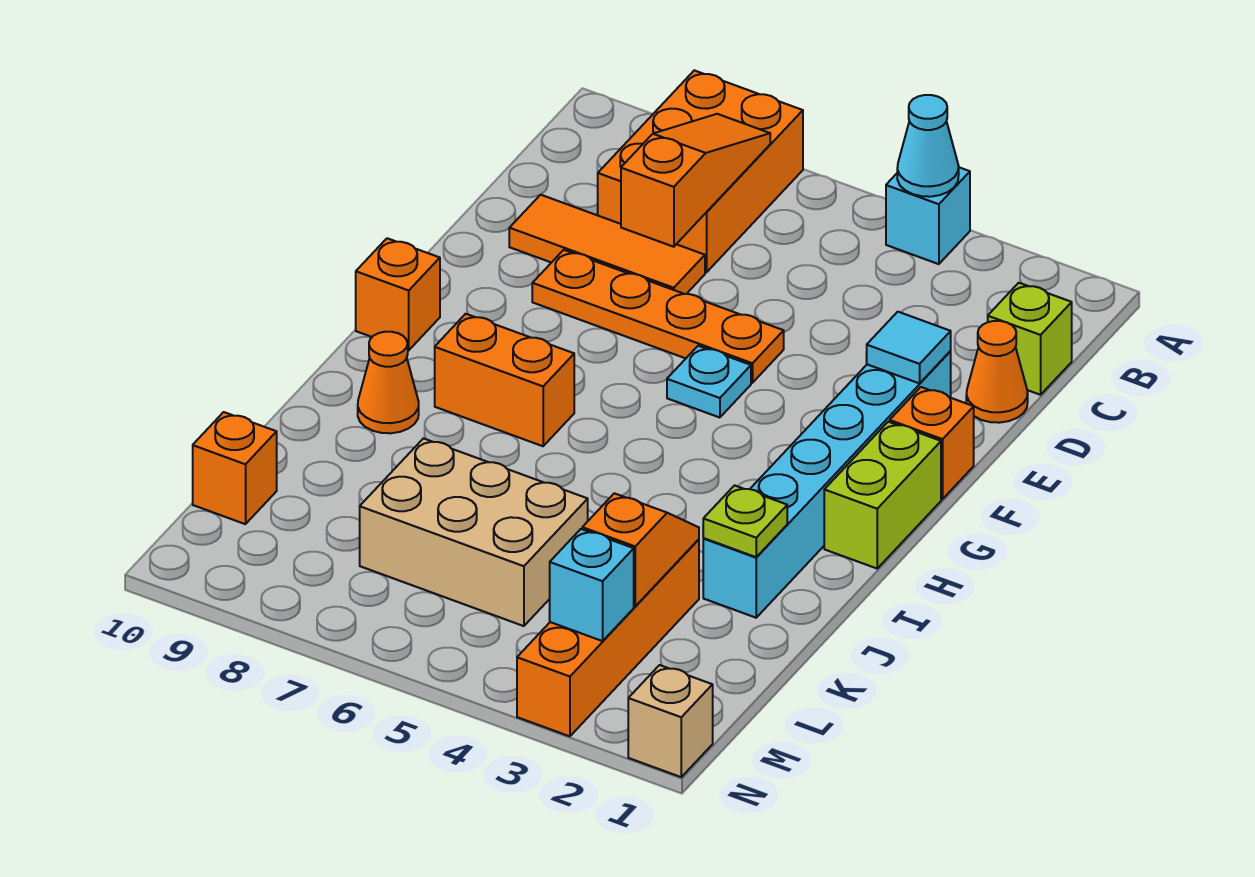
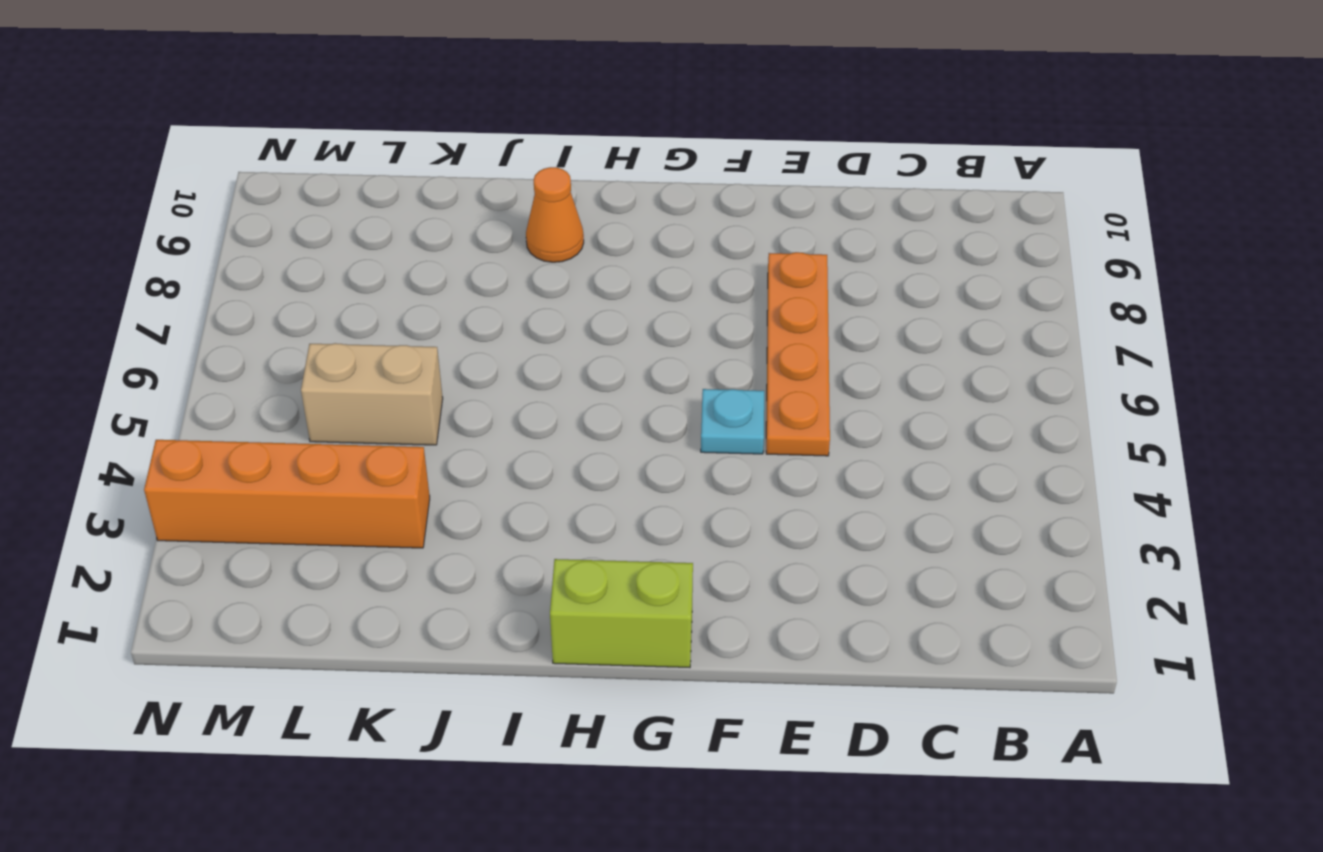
tan 1x2 brick [301,343,443,445] -> tan 2x3 brick [360,438,588,626]
none -> cyan 1x1 brick [886,167,970,264]
none -> orange 2x3 brick [598,70,803,273]
none -> lime 1x1 brick [988,283,1072,395]

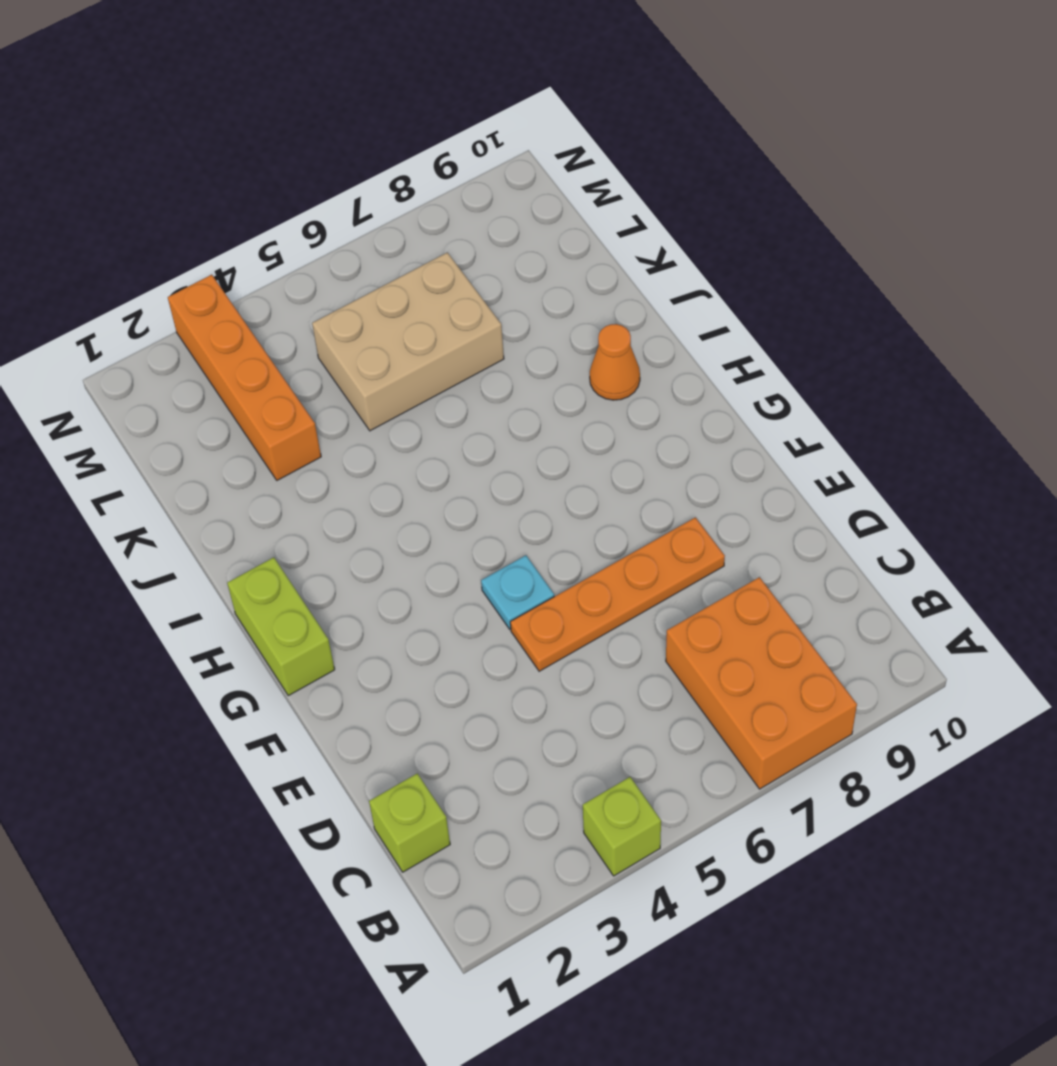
lime 1x1 brick [583,777,661,876] -> cyan 1x1 brick [886,167,970,264]
none -> orange 1x1 cone [966,321,1028,423]
none -> orange 1x3 tile [509,195,705,294]
none -> cyan 1x6 brick [703,351,951,618]

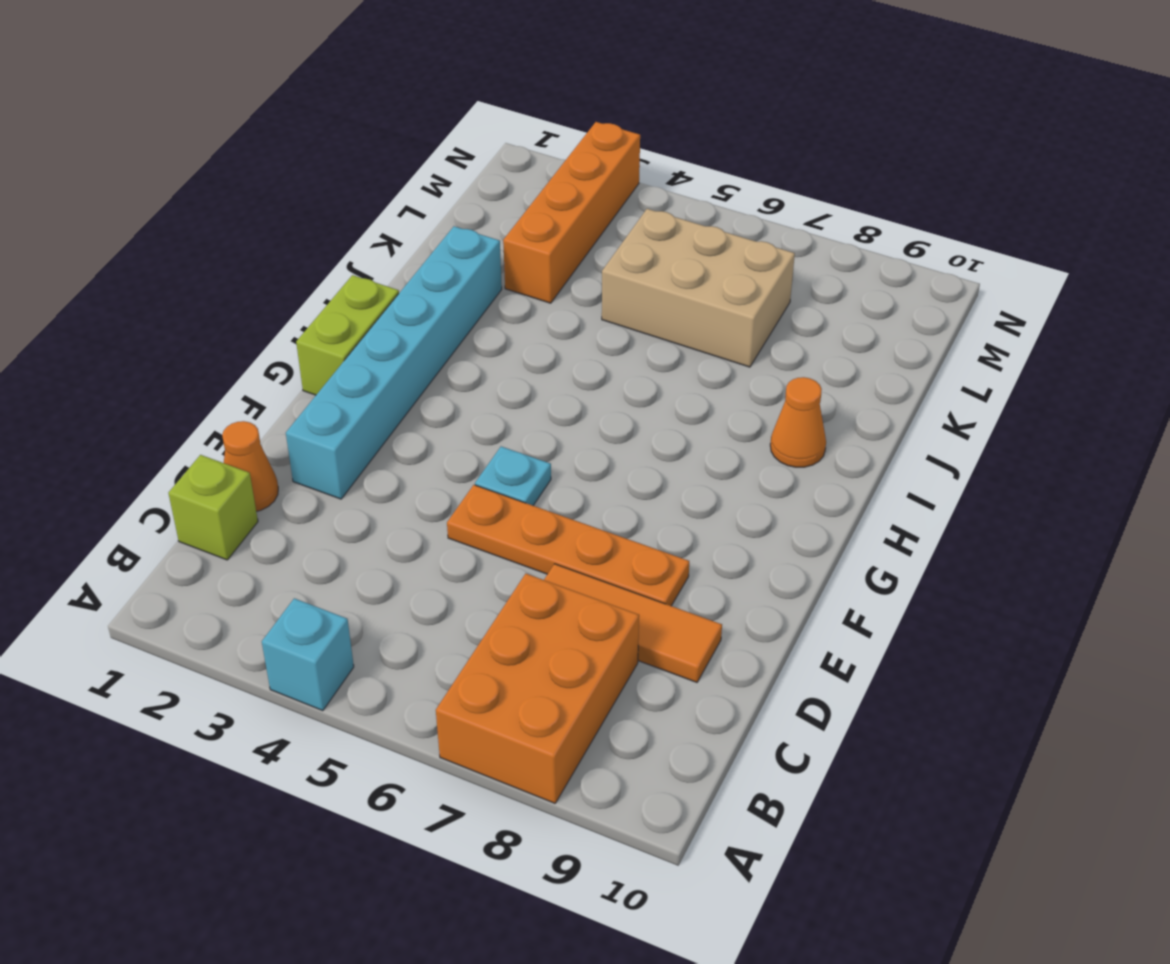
none -> orange 1x1 brick [890,387,974,499]
none -> orange 1x1 brick [356,238,440,350]
none -> orange 1x2 brick [435,314,574,446]

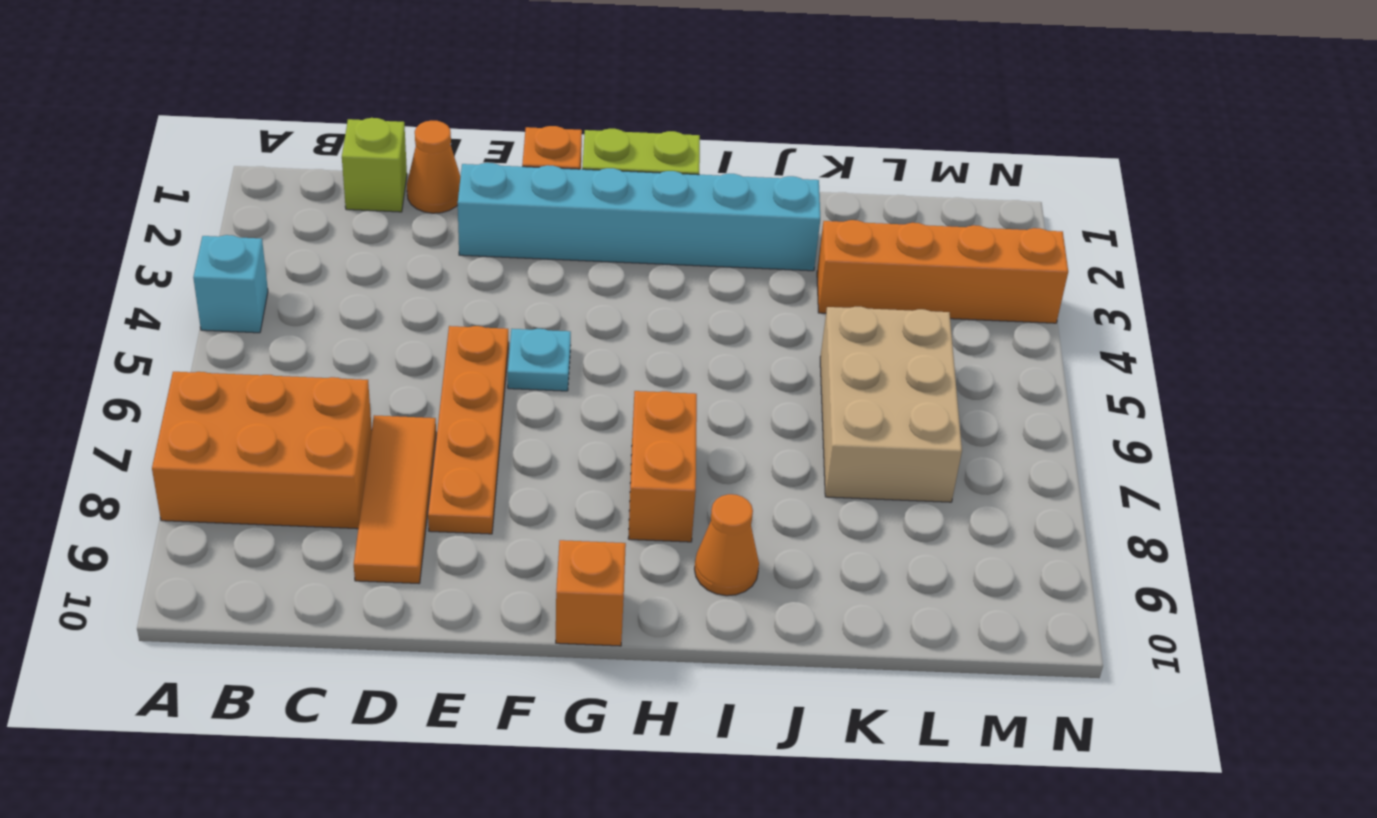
none -> orange 1x1 brick [193,412,277,524]
none -> tan 1x1 brick [628,665,713,777]
none -> cyan 1x1 cone [897,95,959,197]

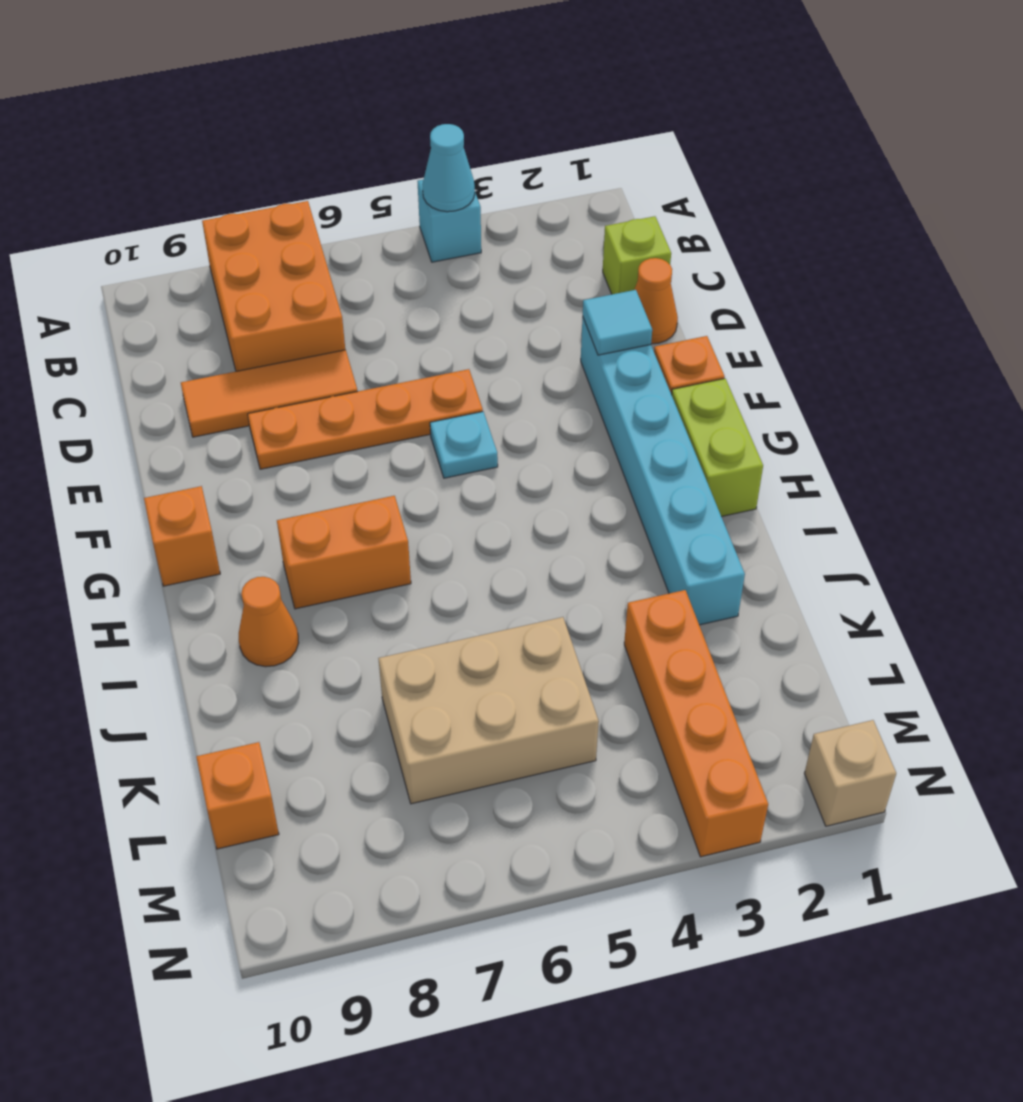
none -> orange 1x3 slope [621,114,770,247]
none -> lime 1x1 plate [703,485,787,557]
none -> orange 1x2 slope [582,493,699,606]

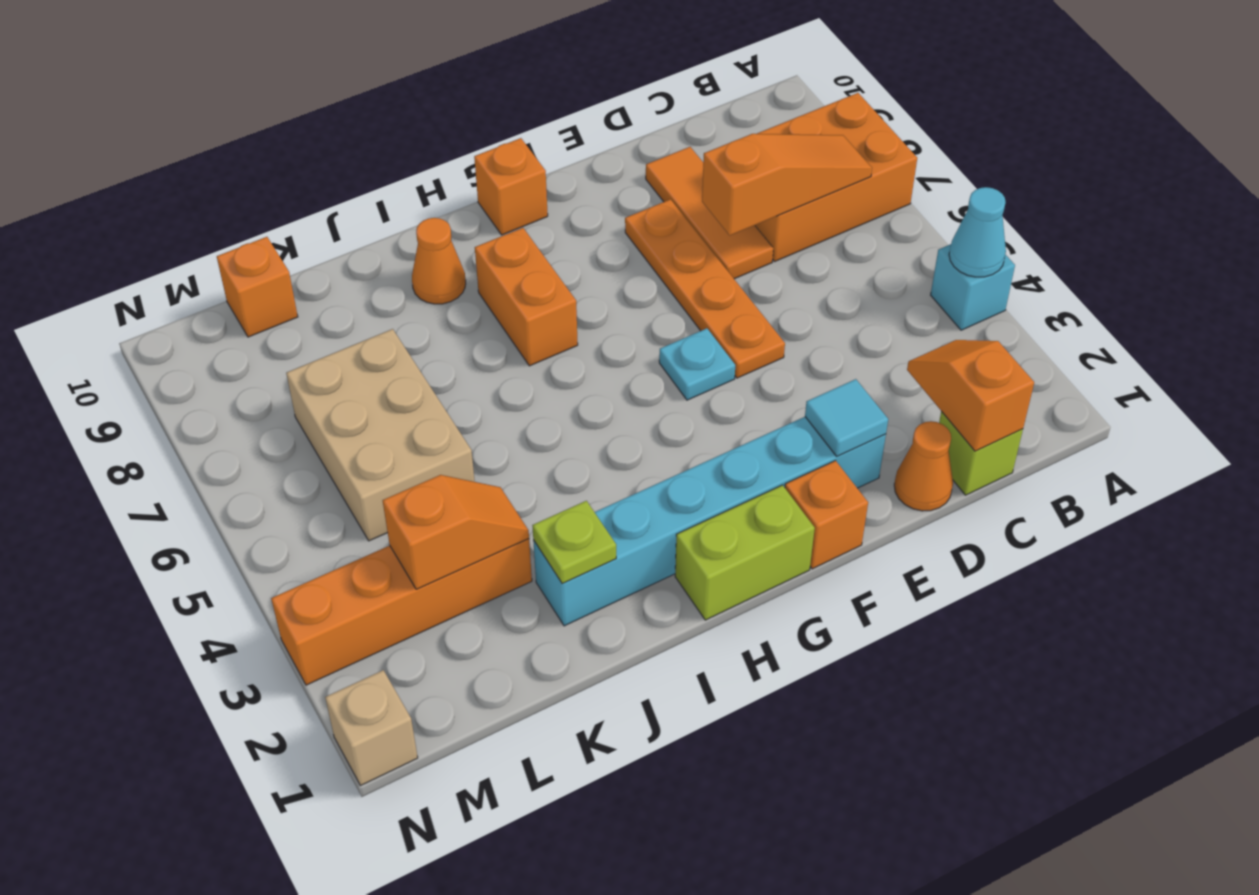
orange 1x2 slope [907,340,1034,451] -> none
none -> cyan 1x1 brick [550,529,634,641]

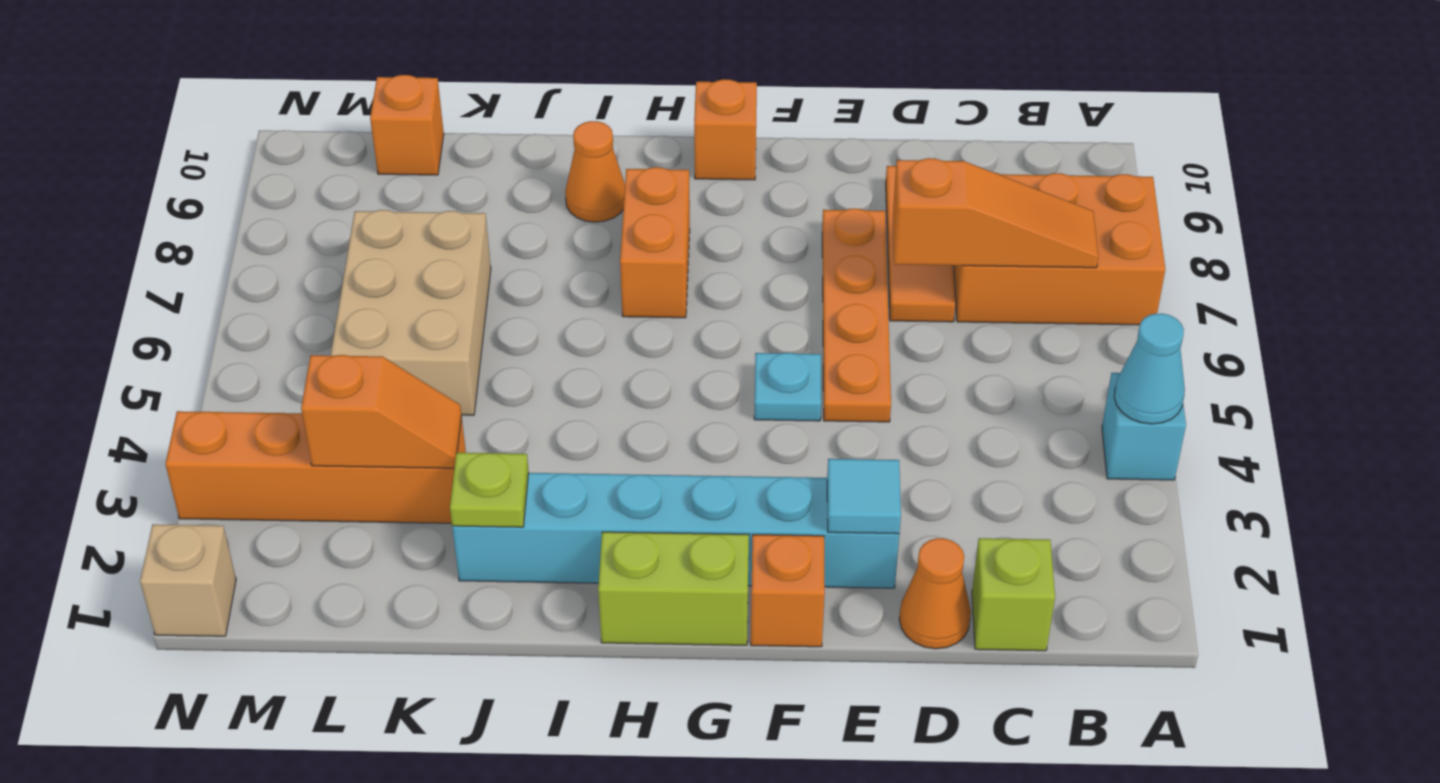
none -> cyan 1x1 brick [550,529,634,641]

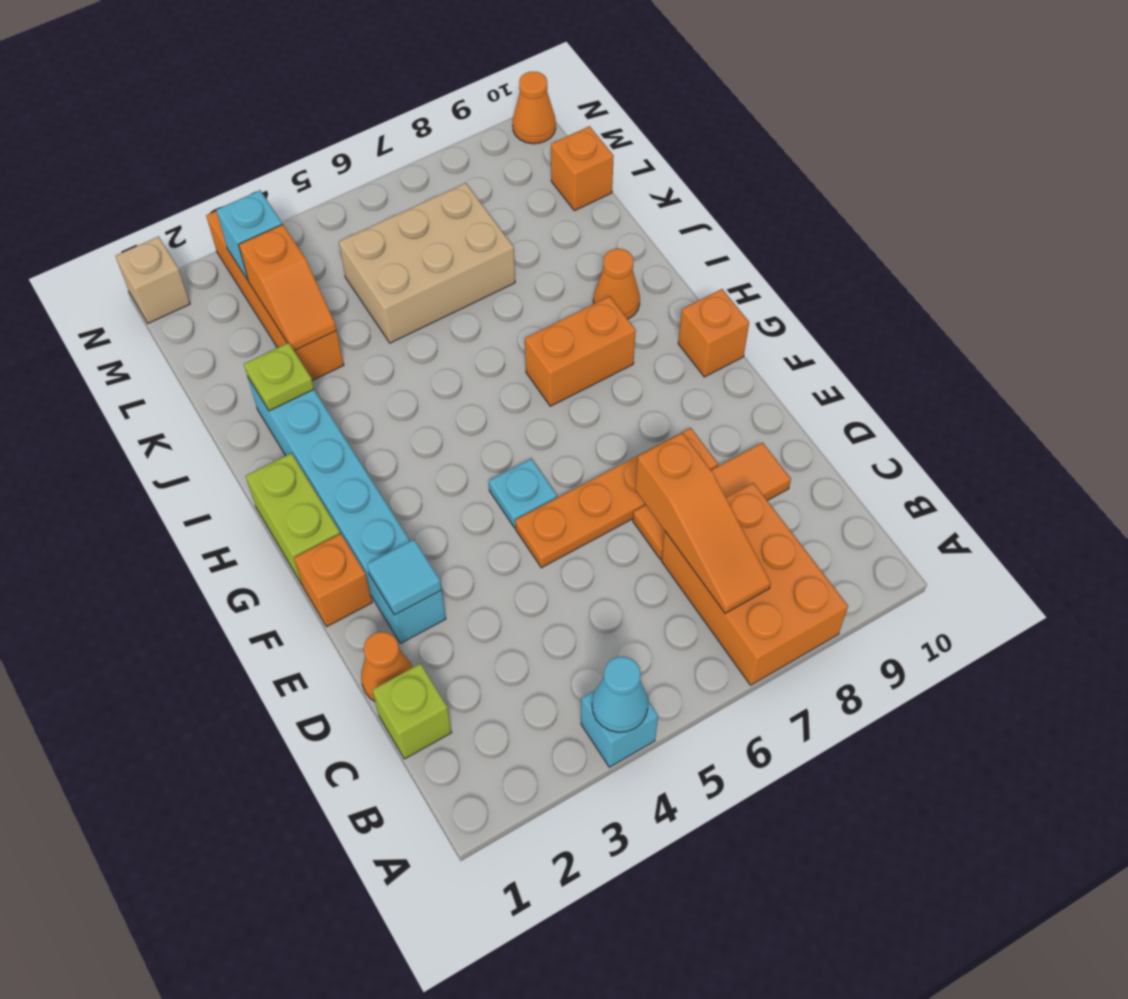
orange 1x1 cone [513,72,556,144] -> none

